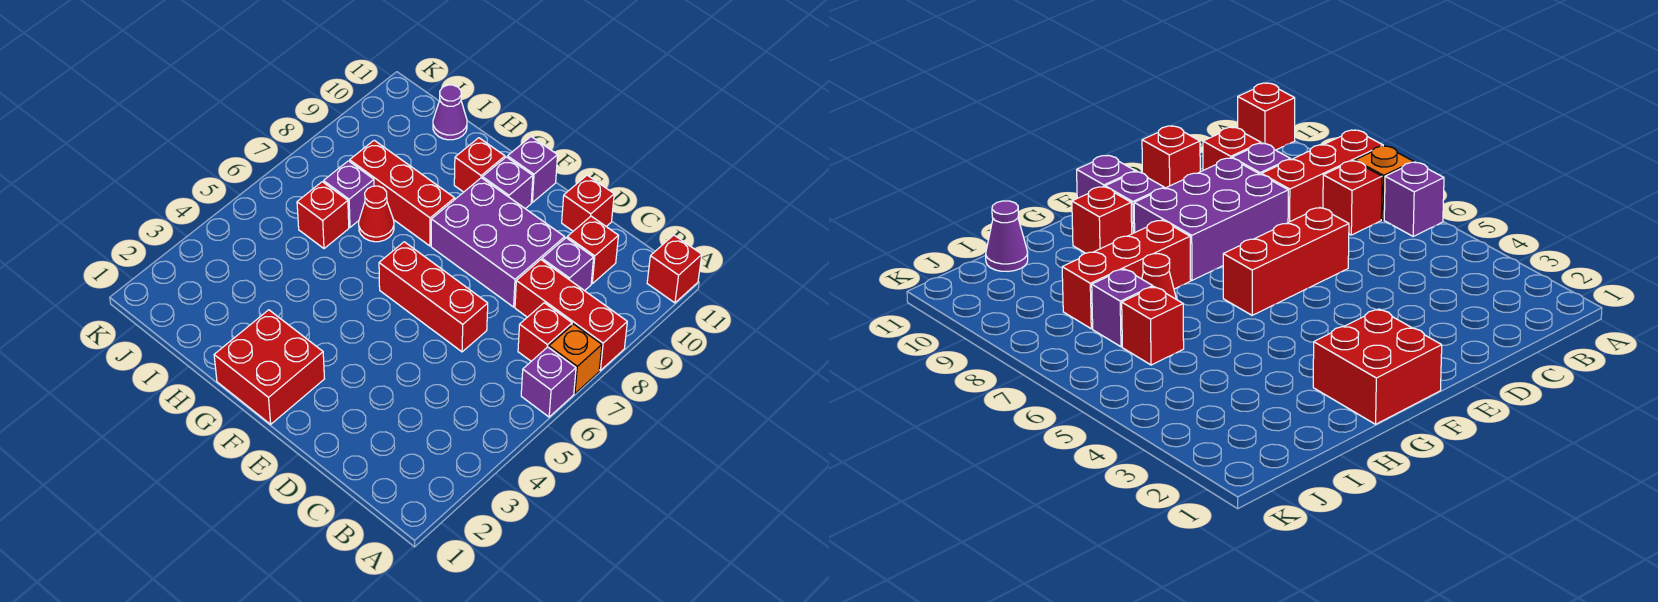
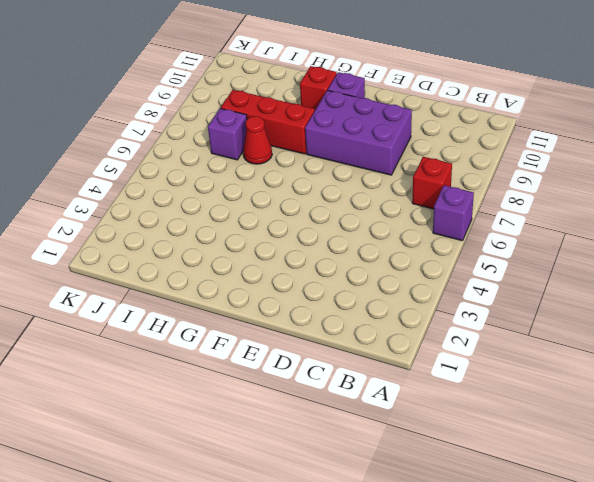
none -> orange 1x1 brick [549,324,602,393]
none -> red 1x3 brick [515,260,627,370]
none -> red 1x1 brick [647,235,702,303]

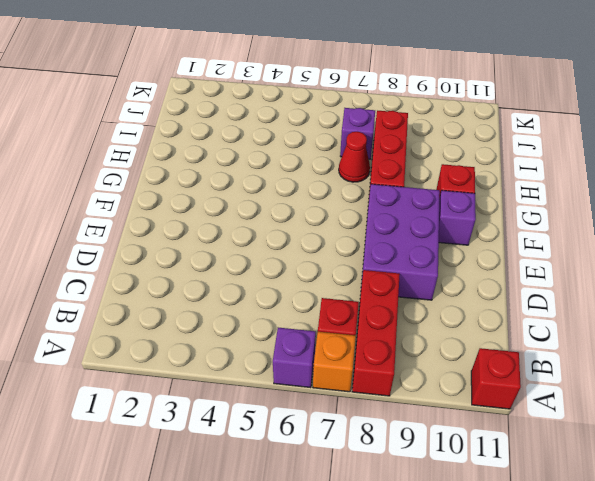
none -> purple 1x1 brick [542,238,594,291]
none -> red 1x1 brick [567,216,618,284]
none -> red 1x3 brick [379,242,488,352]

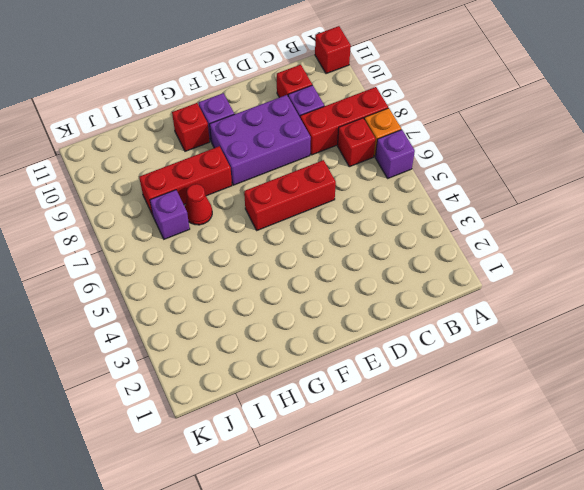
none -> red 1x1 brick [562,175,614,231]
none -> red 2x2 brick [214,310,325,424]
none -> purple 1x1 brick [507,137,558,202]

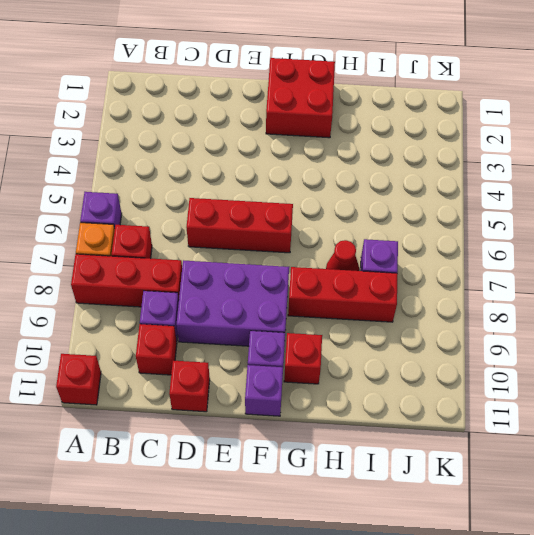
none -> red 1x1 brick [297,182,349,248]
none -> purple 1x1 cone [433,85,467,140]

